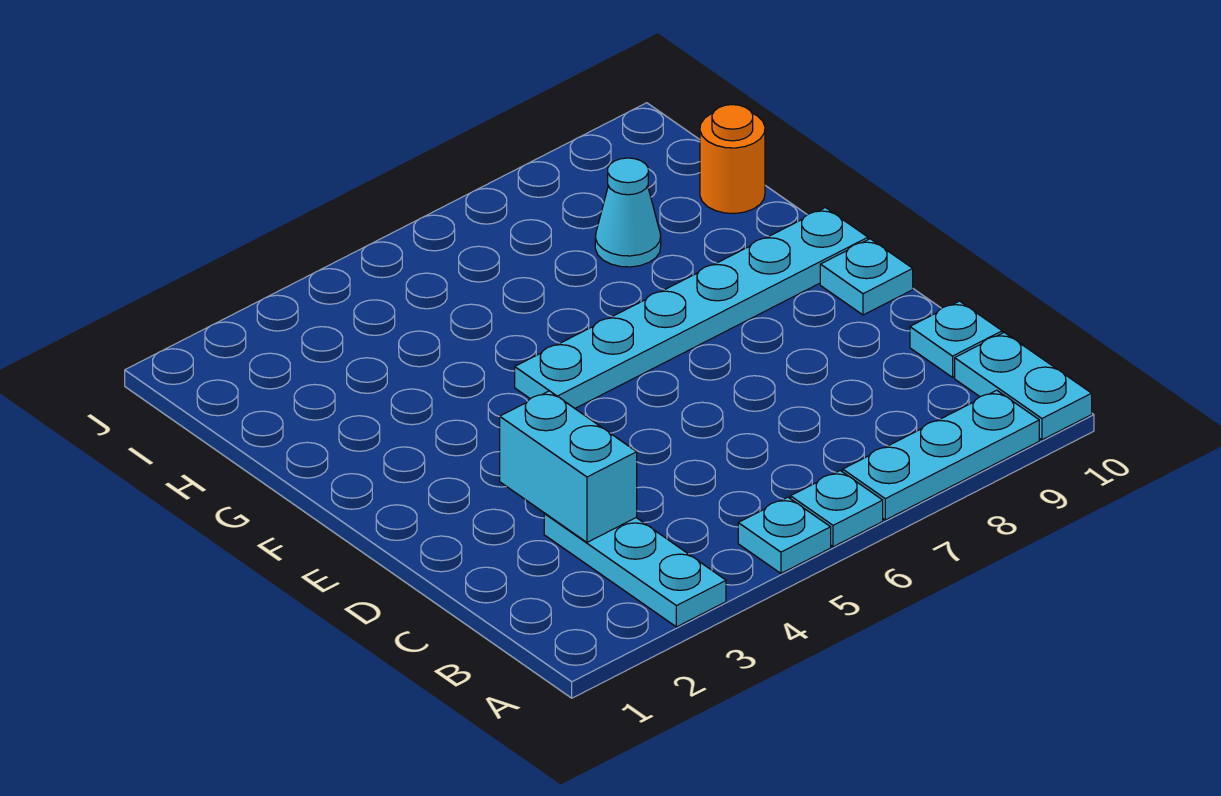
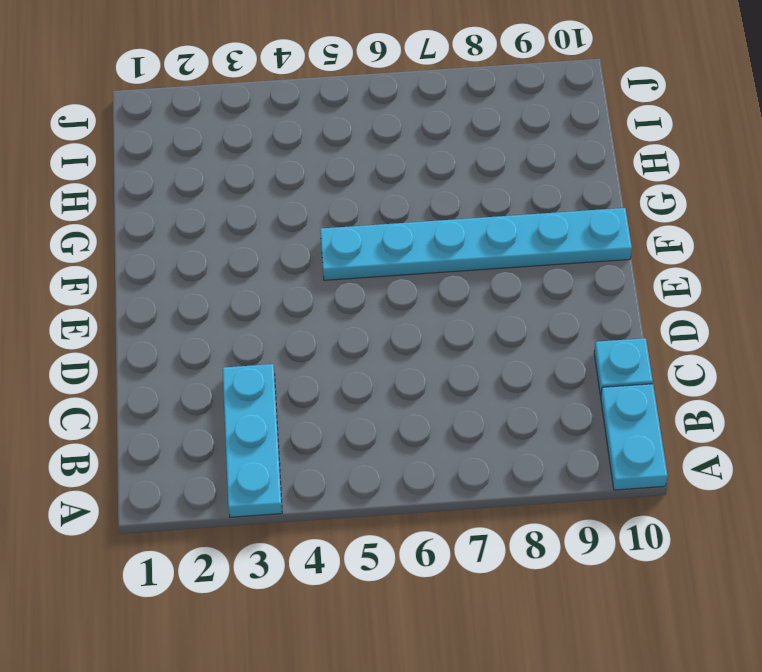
none -> cyan 1x1 plate [738,497,831,573]
none -> cyan 1x1 plate [791,471,883,547]

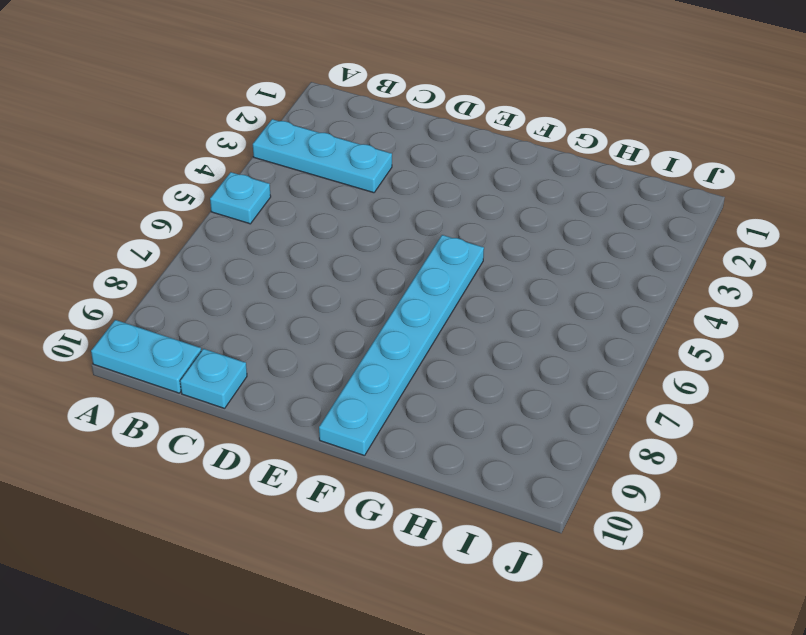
none -> cyan 1x1 plate [791,471,883,547]
none -> cyan 1x3 plate [843,390,1039,520]

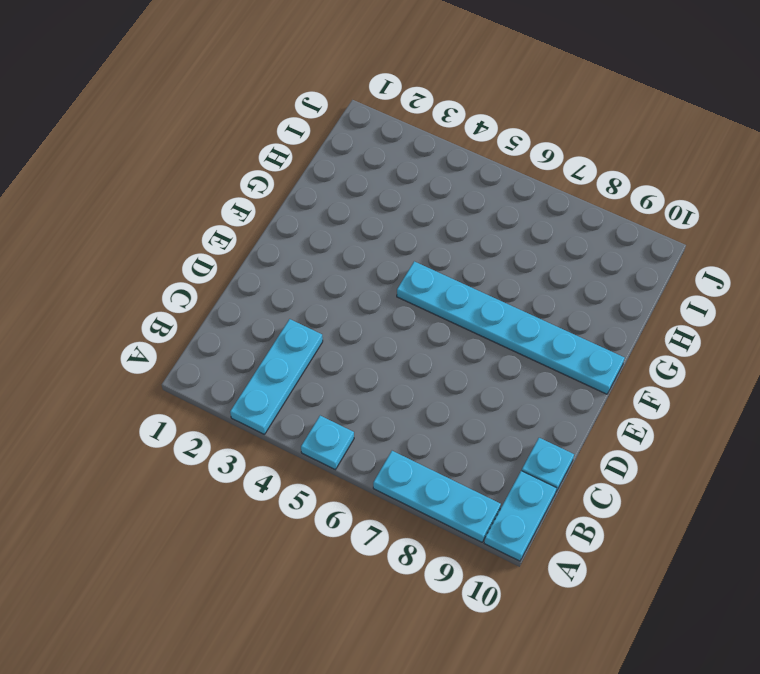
none -> cyan 1x1 plate [791,471,883,547]
none -> cyan 1x1 plate [820,239,913,315]

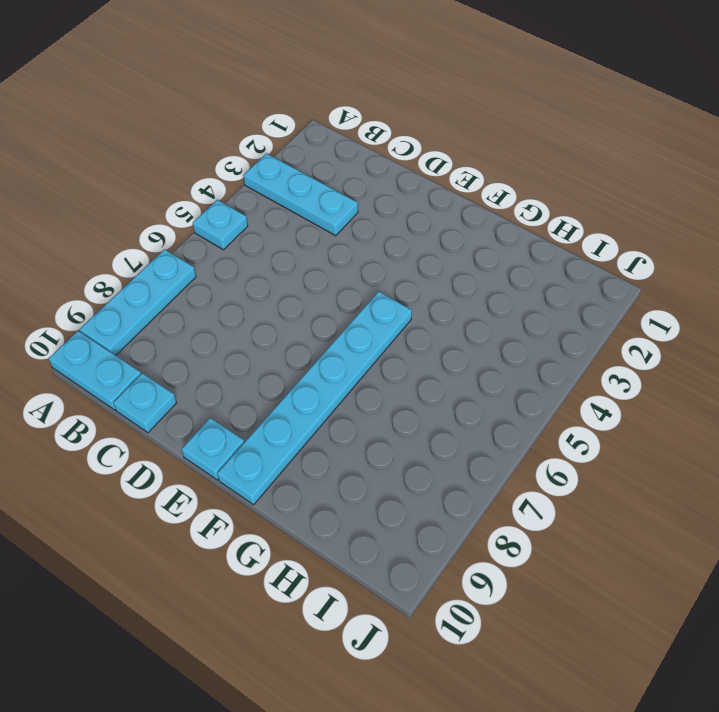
none -> cyan 1x1 plate [791,471,883,547]
none -> cyan 1x1 cone [595,158,661,267]

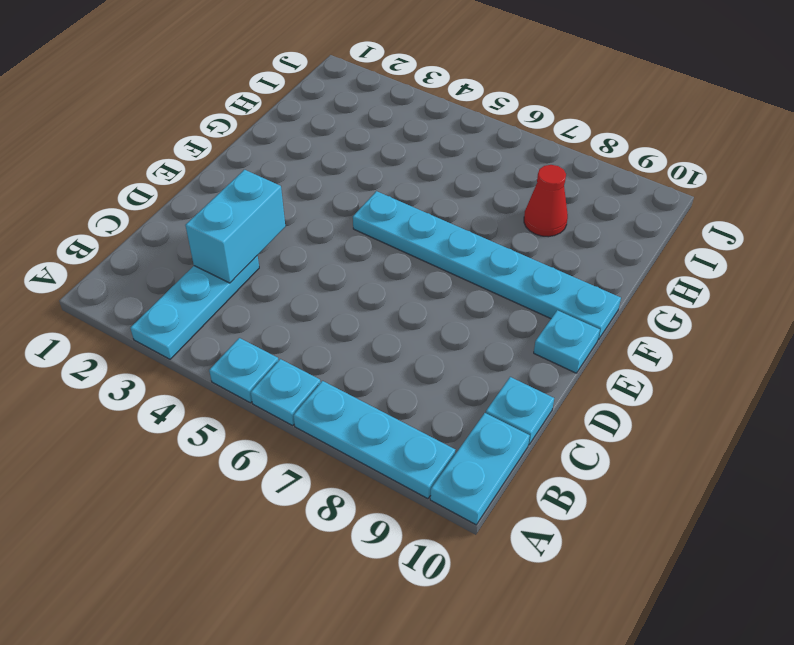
red 1x1 cone [524,165,568,237] -> cyan 1x1 cone [595,158,661,267]
none -> orange 1x1 round brick [700,105,765,214]

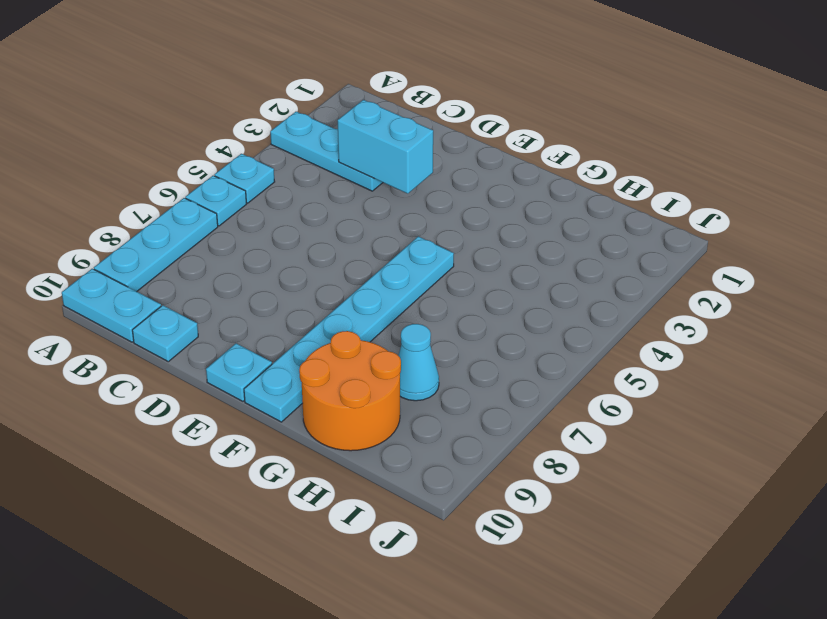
orange 2x2 round brick [299,331,401,451] -> orange 1x1 round brick [700,105,765,214]

